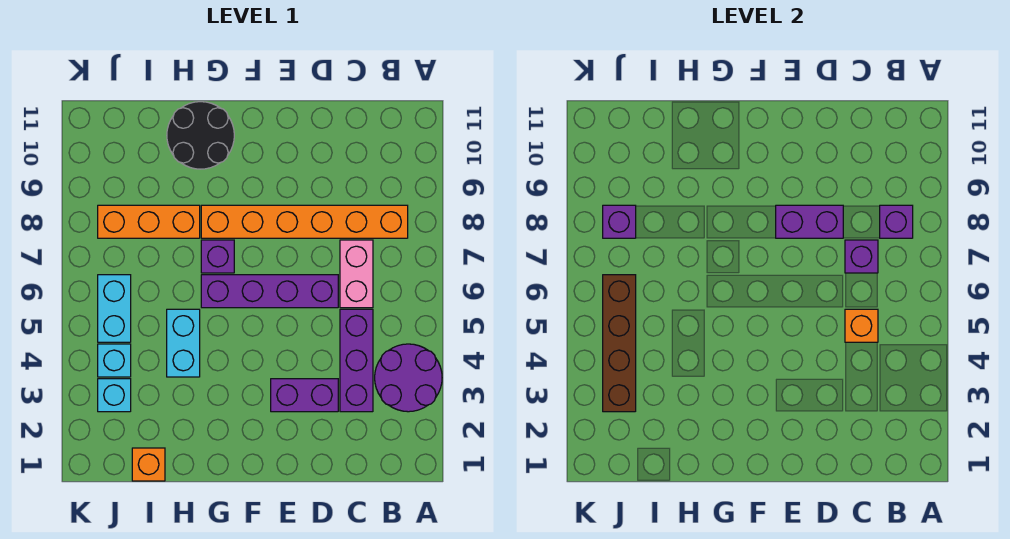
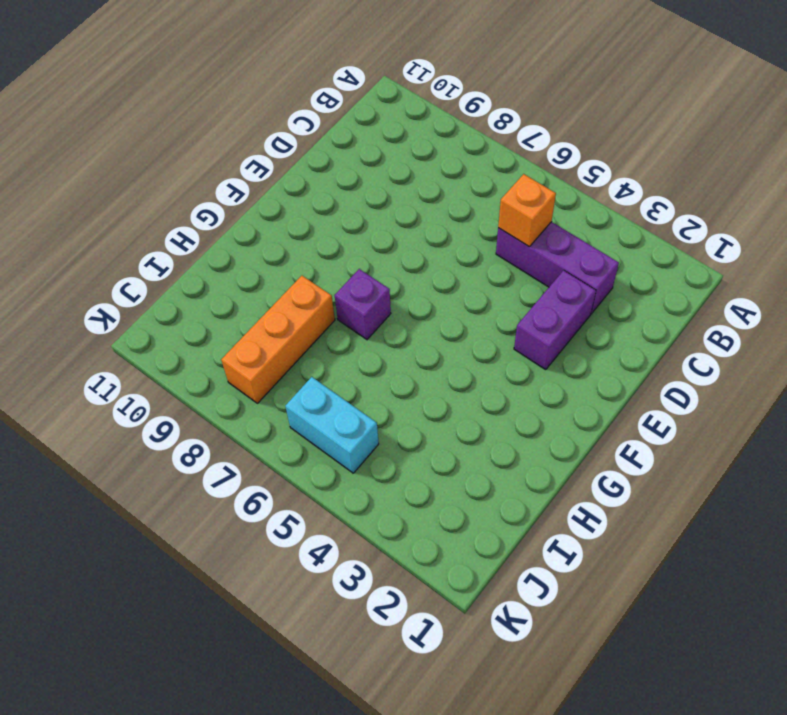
none -> purple 2x2 round brick [375,344,442,412]
none -> orange 1x6 brick [201,205,408,238]
none -> pink 1x2 brick [340,240,373,308]

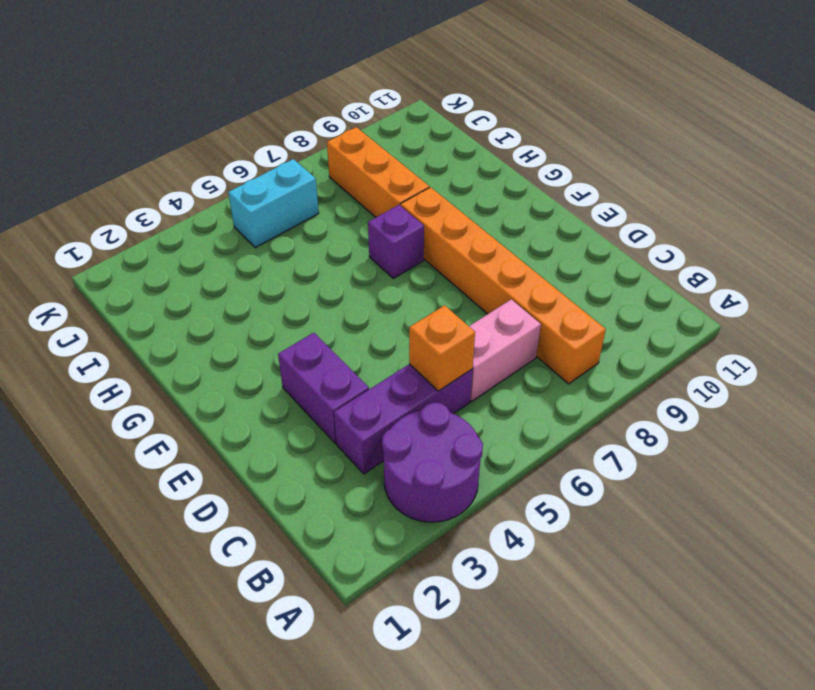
none -> purple 1x4 brick [201,275,338,308]
none -> black 2x2 round brick [167,102,234,169]
none -> cyan 1x2 brick [167,309,200,377]

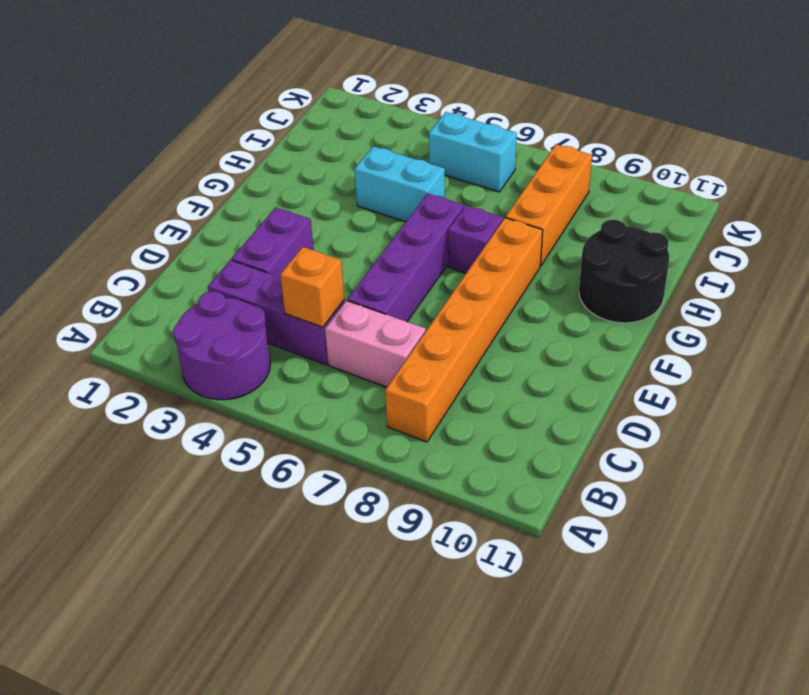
none -> orange 1x1 brick [132,448,165,481]
none -> cyan 1x1 brick [98,379,131,412]
none -> cyan 1x1 brick [98,344,131,377]

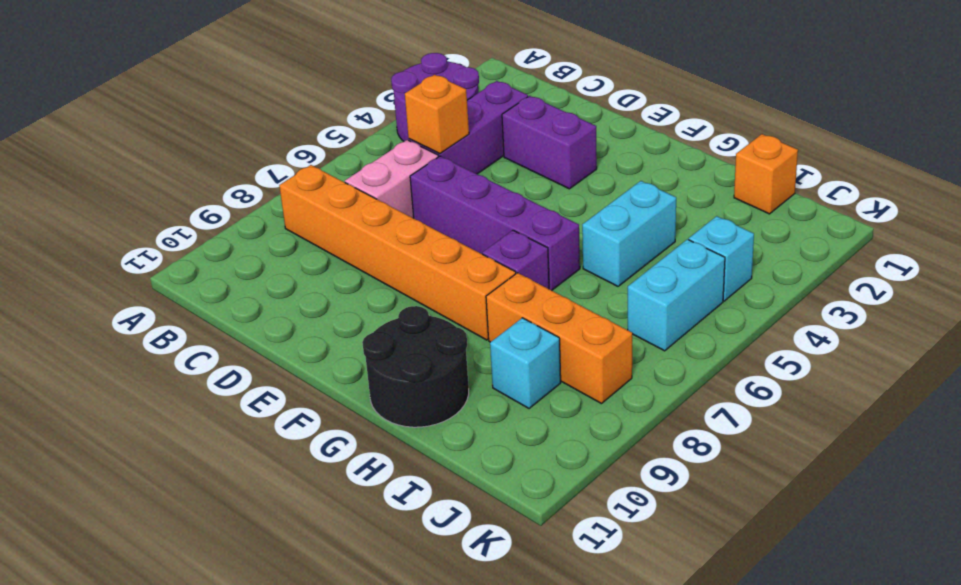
cyan 1x1 brick [490,318,561,409] -> cyan 1x1 brick moved to [98,379,131,412]
none -> purple 1x1 brick [880,205,913,238]
none -> purple 1x1 brick [845,240,878,273]
none -> purple 1x2 brick [776,205,843,238]

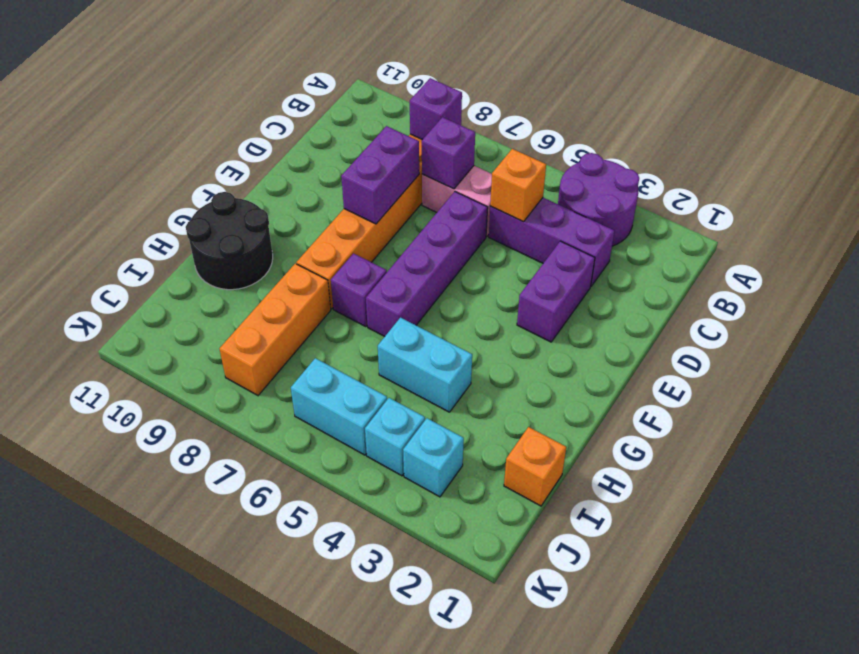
none -> brown 1x4 brick [603,275,636,412]
none -> purple 1x1 brick [603,205,636,238]

